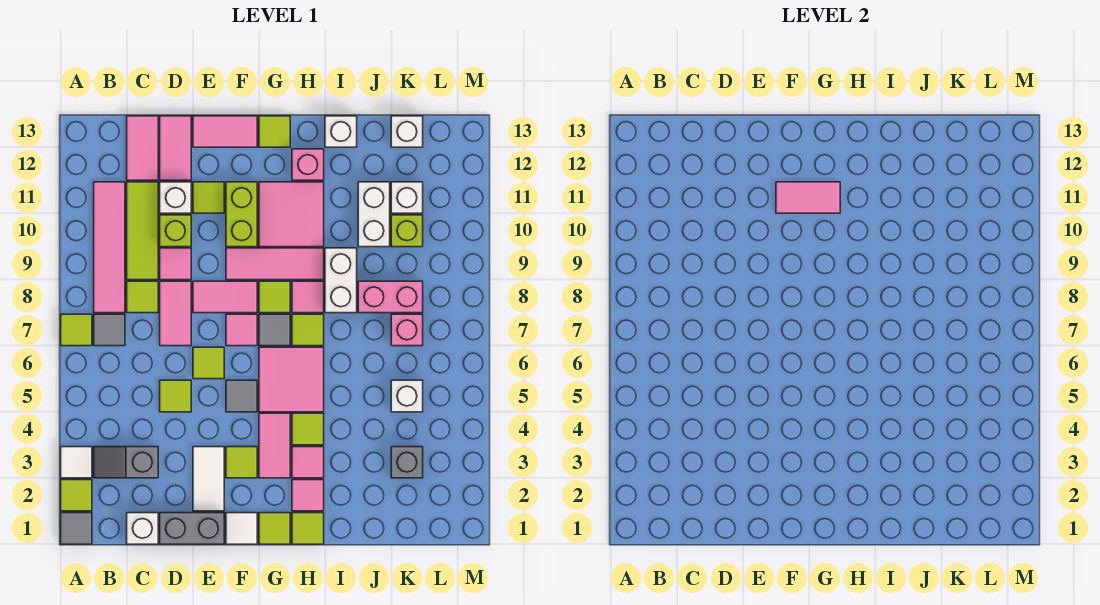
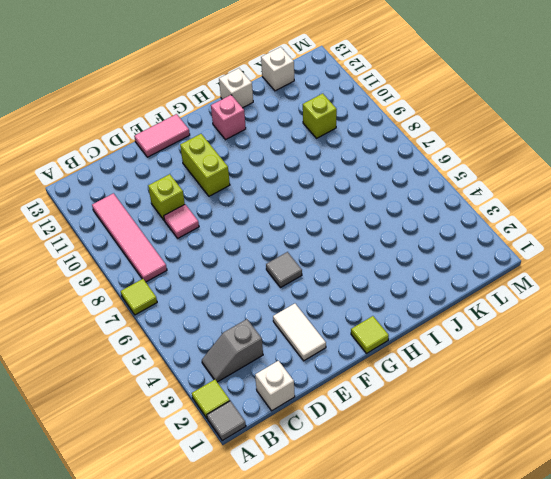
none -> white 1x1 tile [61,447,92,478]
none -> grey 1x1 tile [94,314,125,346]
none -> lime 1x1 tile [127,281,158,313]
none -> lime 1x3 tile [127,182,158,280]

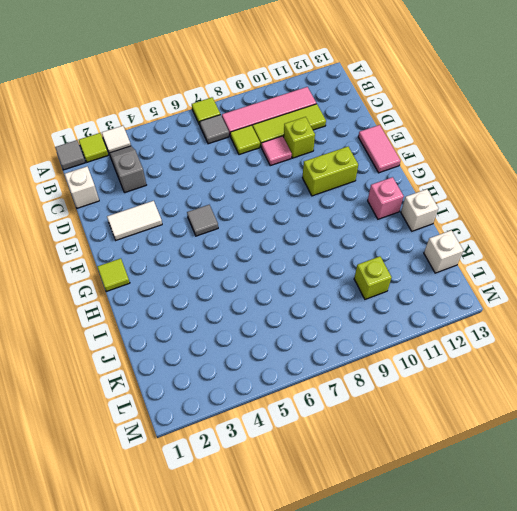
none -> pink 1x2 tile [127,116,158,180]
none -> grey 1x2 brick [160,513,224,544]
none -> lime 1x1 tile [160,380,191,412]
none -> pink 1x2 tile [160,281,191,346]

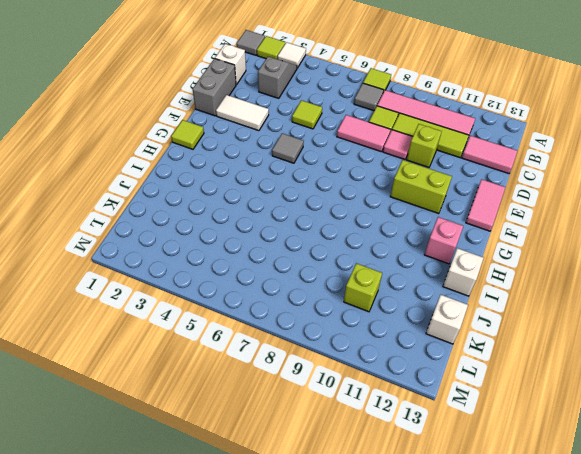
none -> white 1x1 brick [160,182,191,213]
none -> pink 1x2 tile [160,116,191,180]
none -> lime 1x1 tile [193,347,224,379]
none -> pink 1x2 tile [193,281,257,313]

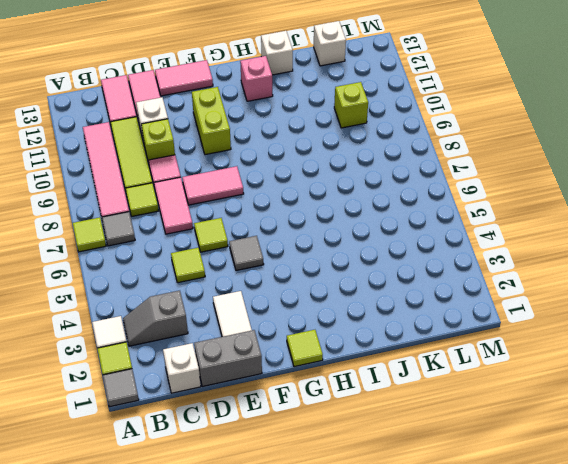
none -> lime 1x1 tile [193,182,224,213]
none -> white 1x1 tile [226,513,257,544]
none -> lime 1x1 tile [226,447,257,478]
none -> pink 1x1 tile [226,314,257,346]

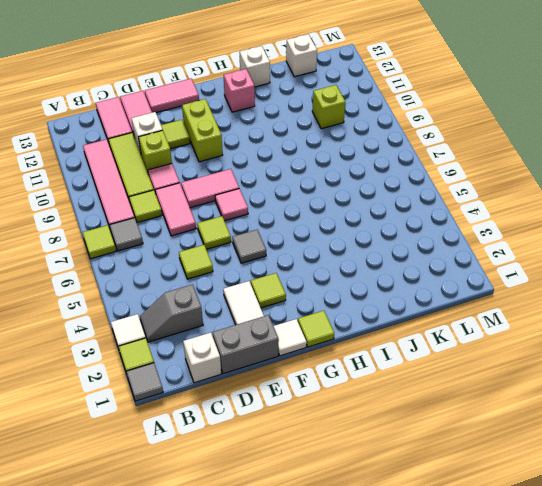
none -> pink 1x3 tile [226,248,324,280]
none -> pink 1x2 tile [259,413,290,478]
none -> pink 2x2 tile [259,347,324,412]
none -> grey 1x1 tile [259,314,290,346]

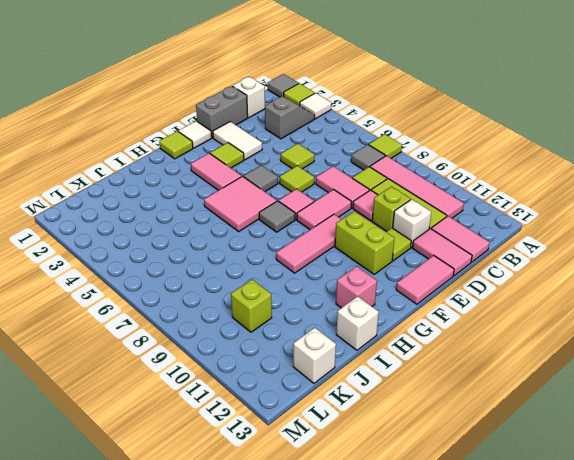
none -> lime 1x1 tile [259,281,290,313]
none -> pink 2x2 tile [259,182,324,247]
none -> lime 1x1 tile [259,116,290,147]
none -> lime 1x1 tile [292,513,324,544]

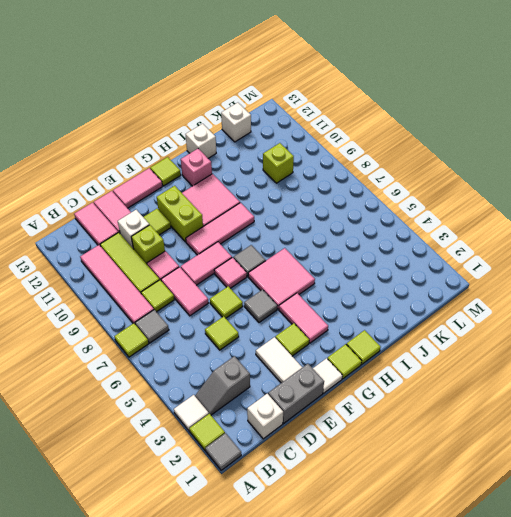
none -> lime 1x1 tile [259,281,290,313]
none -> pink 1x1 tile [292,480,324,511]
none -> pink 1x1 tile [292,447,324,478]
none -> lime 1x1 tile [292,413,324,445]

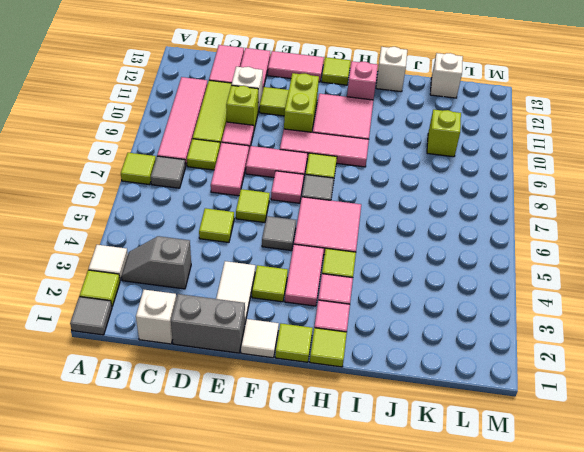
none -> lime 1x1 tile [292,314,324,346]
none -> pink 1x1 tile [292,281,324,313]
none -> white 1x2 brick [325,248,357,313]
none -> pink 1x2 brick [358,281,423,313]

